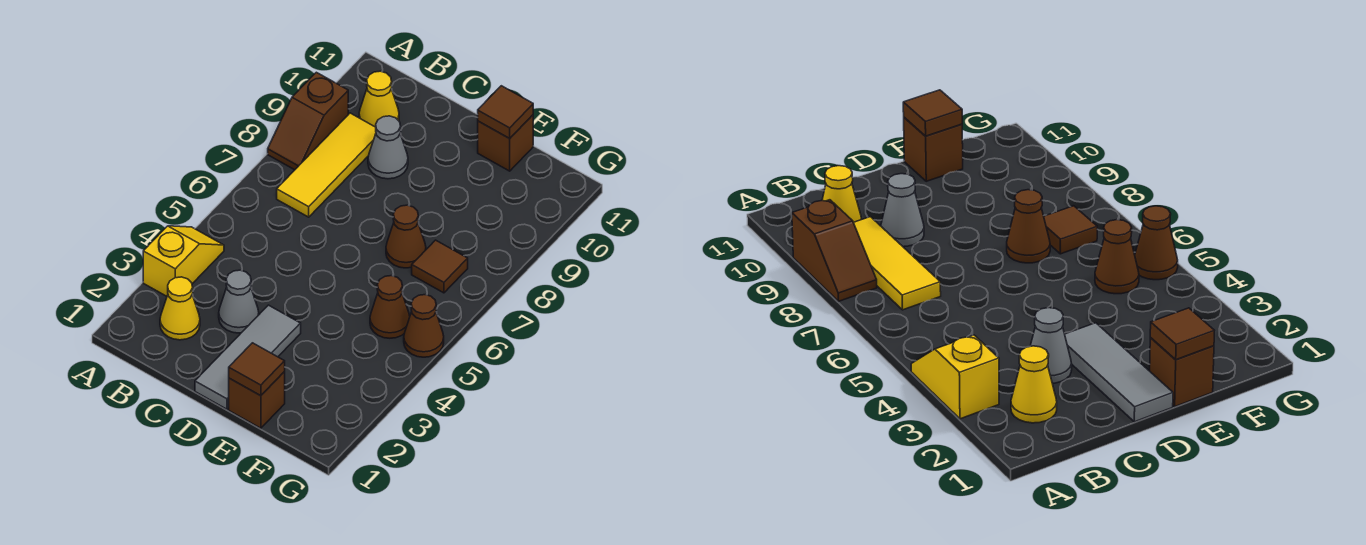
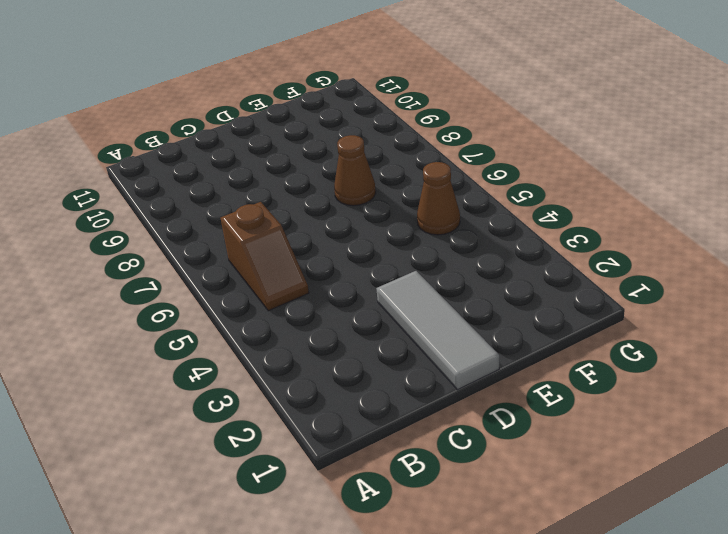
brown 1x2 slope [221,202,309,311] -> brown 1x2 slope moved to [268,72,348,170]
none -> yellow 1x2 slope [143,226,224,296]
none -> yellow 1x1 cone [160,277,200,340]
none -> yellow 1x3 tile [277,113,376,217]

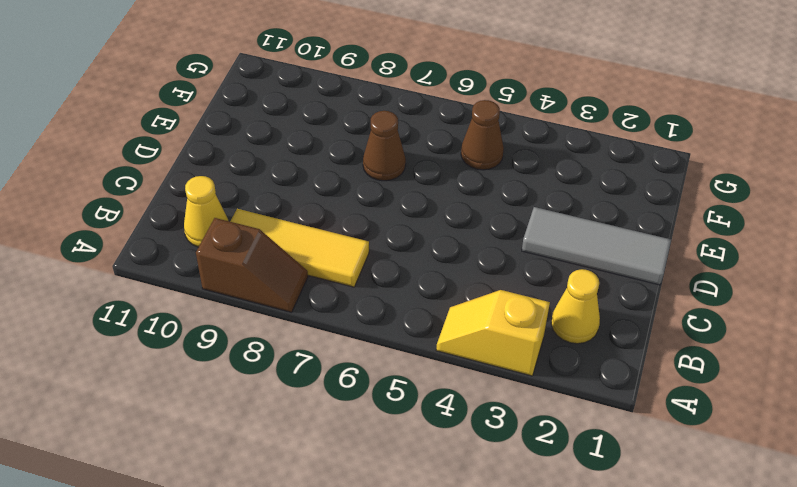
none -> grey 1x1 cone [219,270,259,333]
none -> grey 1x1 cone [368,116,408,179]
none -> brown 1x1 brick [229,372,285,428]

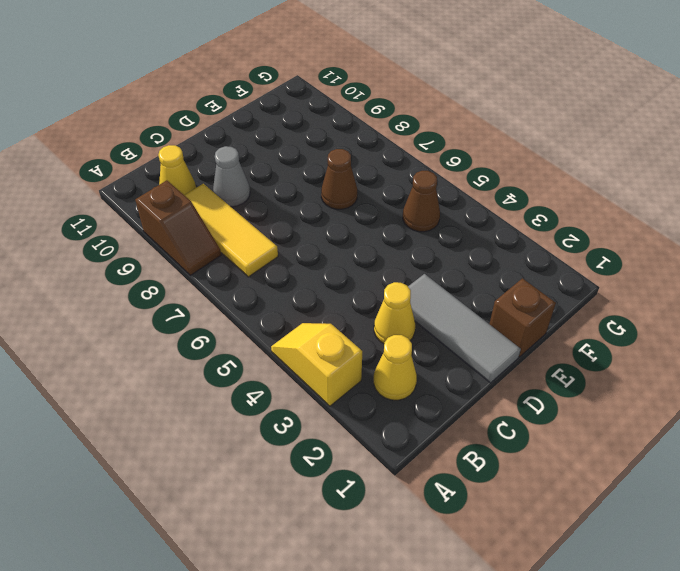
yellow 1x1 cone [374,282,415,344] -> grey 1x1 cone [219,270,259,333]
none -> brown 1x1 brick [478,115,533,171]
none -> brown 1x1 tile [412,240,468,293]
none -> brown 1x1 cone [404,295,444,357]

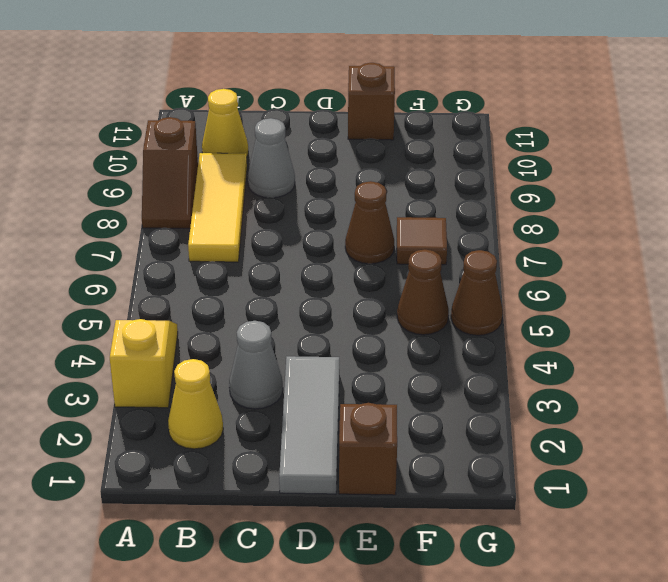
none -> brown 1x1 tile [229,343,285,396]
none -> brown 1x1 tile [478,86,533,139]

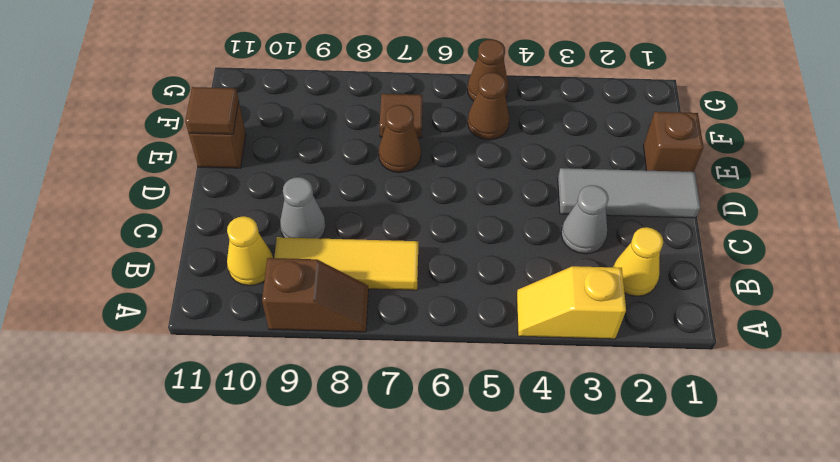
none -> brown 1x1 tile [229,343,285,396]

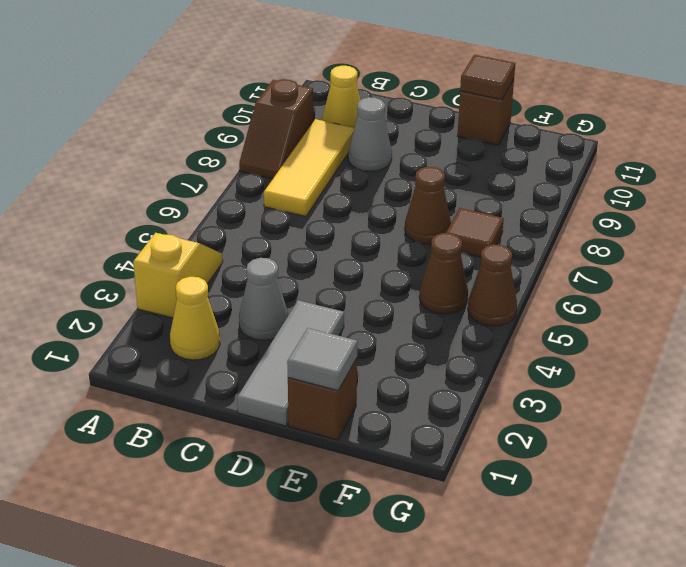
grey 1x1 tile [287,328,357,390] -> brown 1x1 tile [229,343,285,396]

